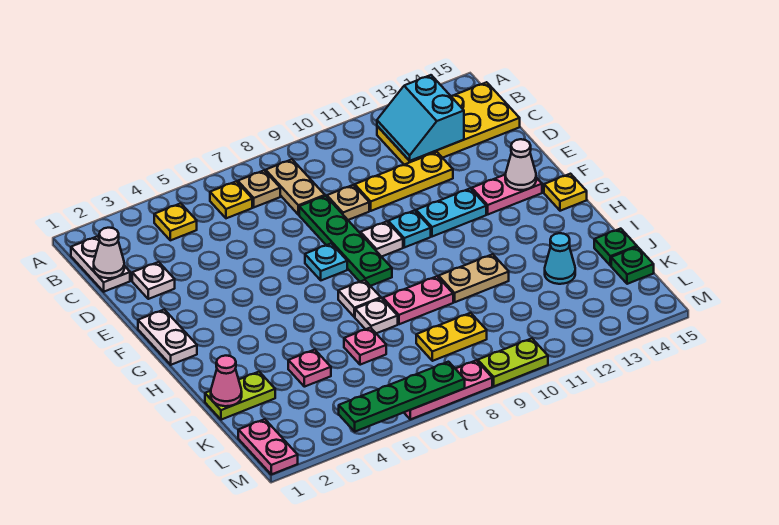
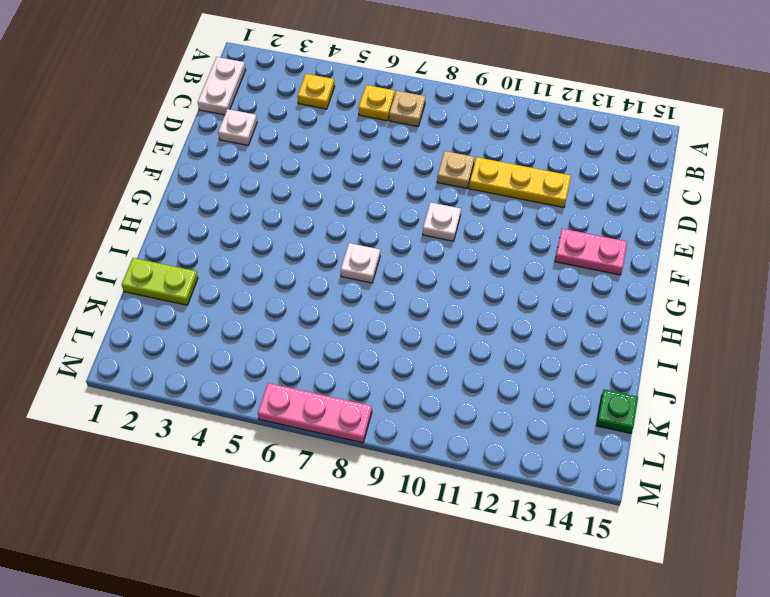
none -> tan 1x2 plate [266,159,325,215]
none -> yellow 2x4 plate [377,82,520,165]
none -> green 1x4 plate [299,196,392,286]
none -> white 1x2 plate [138,309,197,365]

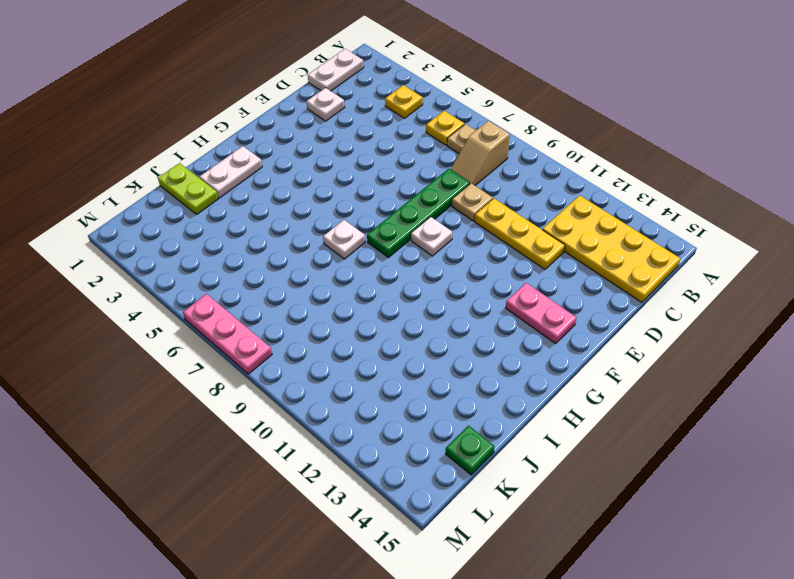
tan 1x2 slope [451,121,510,185] -> tan 1x2 plate [266,159,325,215]
white 1x2 plate [200,146,262,198] -> white 1x2 plate moved to [138,309,197,365]
none -> cyan 1x1 plate [305,244,347,280]
none -> cyan 1x1 plate [388,210,431,247]
none -> cyan 1x2 plate [416,188,486,237]
none -> yellow 1x1 plate [544,174,587,211]

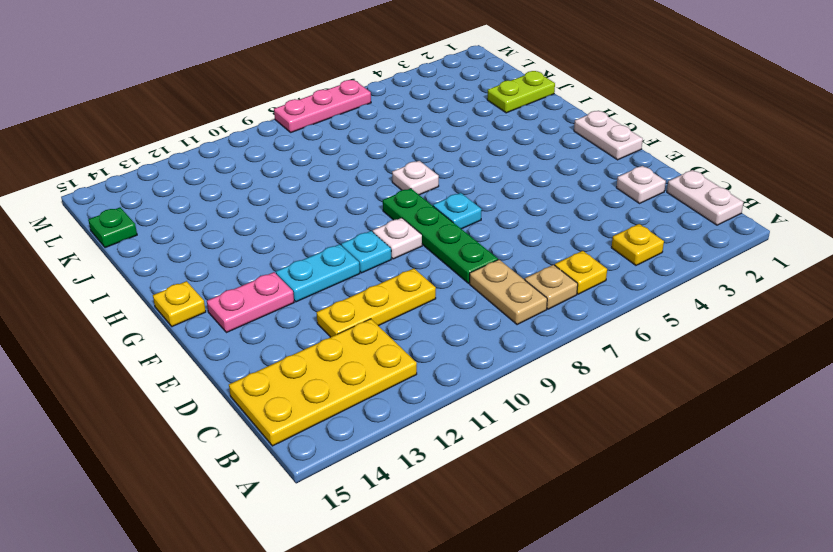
none -> tan 1x1 plate [327,185,369,220]
none -> white 1x1 plate [355,298,398,333]
none -> pink 1x2 plate [383,276,453,324]
none -> tan 1x2 plate [439,254,509,302]

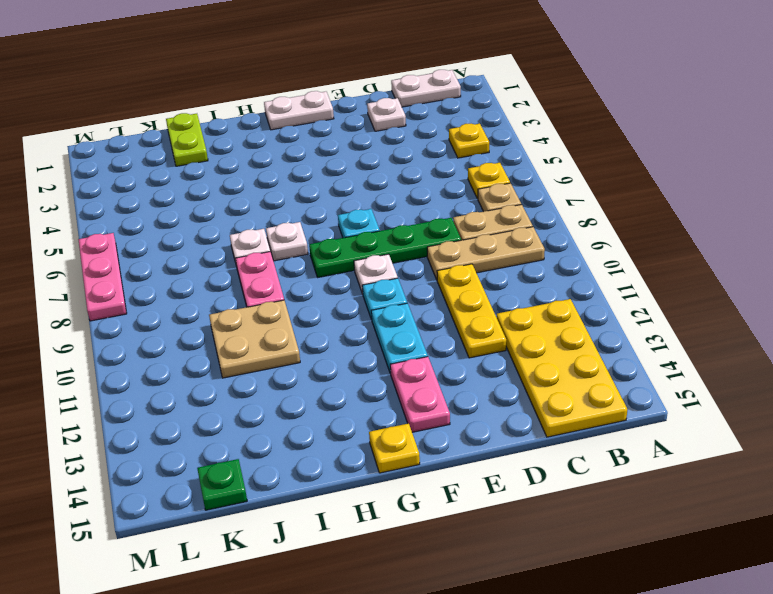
tan 1x3 plate [427,227,545,280] -> tan 1x1 plate [327,185,369,220]
tan 2x2 plate [209,300,300,378] -> tan 1x2 plate [439,254,509,302]
none -> pink 1x1 plate [288,350,331,387]
none -> pink 1x1 plate [344,328,386,365]
none -> cyan 1x1 cone [545,233,575,284]
none -> green 1x1 plate [594,229,637,266]

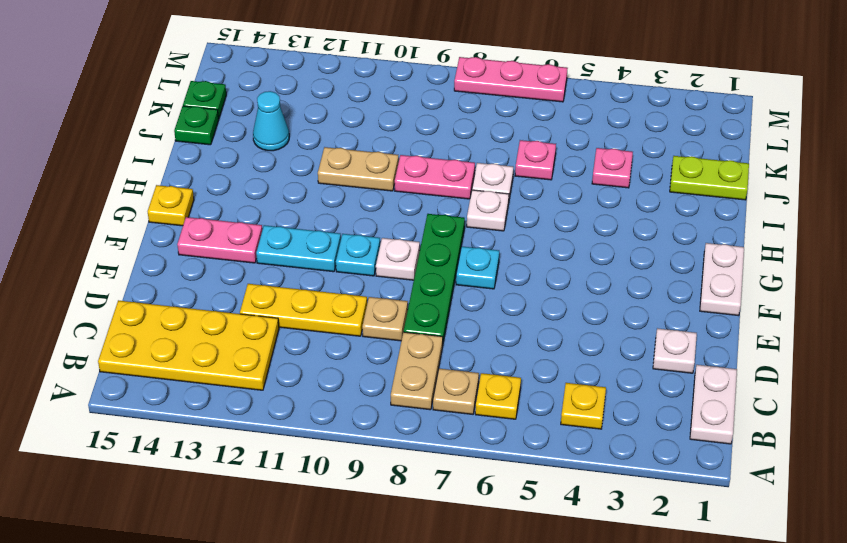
none -> yellow 1x2 plate [416,313,487,361]
none -> pink 1x2 plate [238,419,298,474]
none -> lime 1x2 plate [478,338,548,386]
none -> cyan 2x2 slope [377,75,464,161]

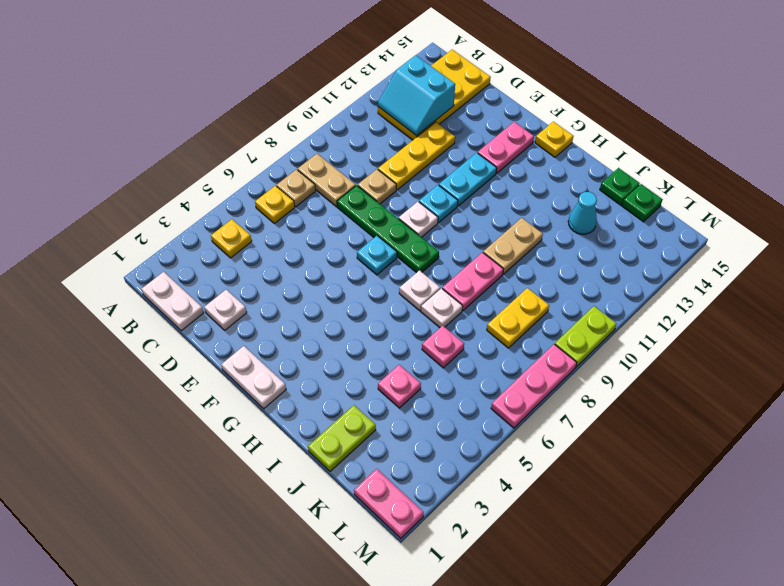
none -> white 1x1 cone [94,228,124,278]
none -> white 1x1 cone [505,139,536,190]
none -> pink 1x1 cone [211,356,242,406]
none -> green 1x4 plate [339,362,465,432]

